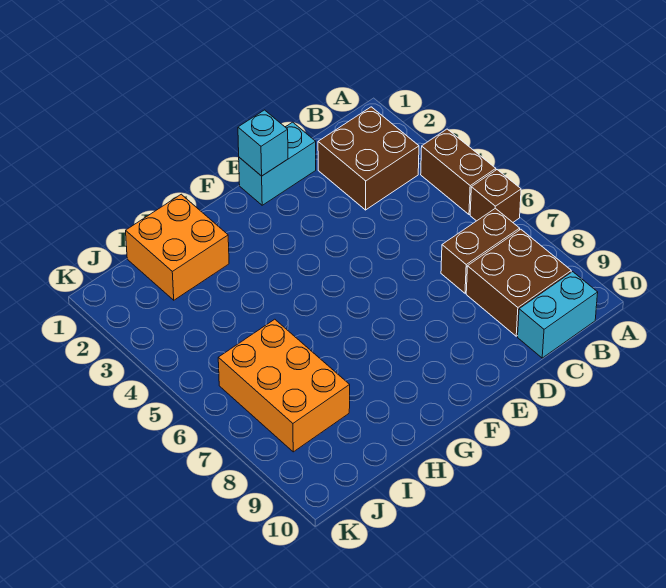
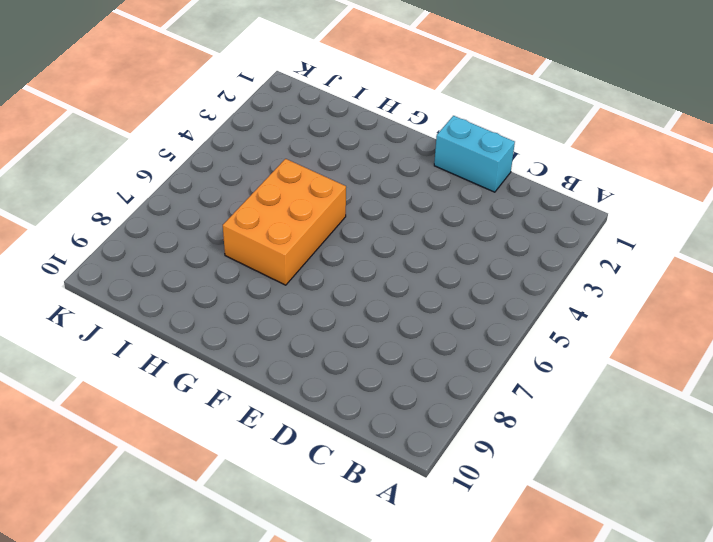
orange 2x3 brick [223,159,346,285] -> orange 2x3 brick moved to [218,319,350,452]
none -> brown 1x2 brick [421,129,496,215]
none -> brown 1x1 brick [470,170,521,222]

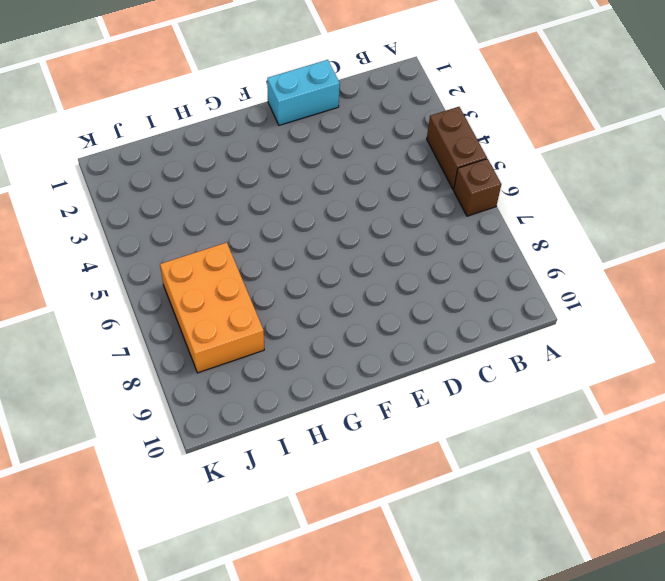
none -> brown 2x2 brick [318,107,419,210]
none -> brown 1x2 brick [441,208,520,293]

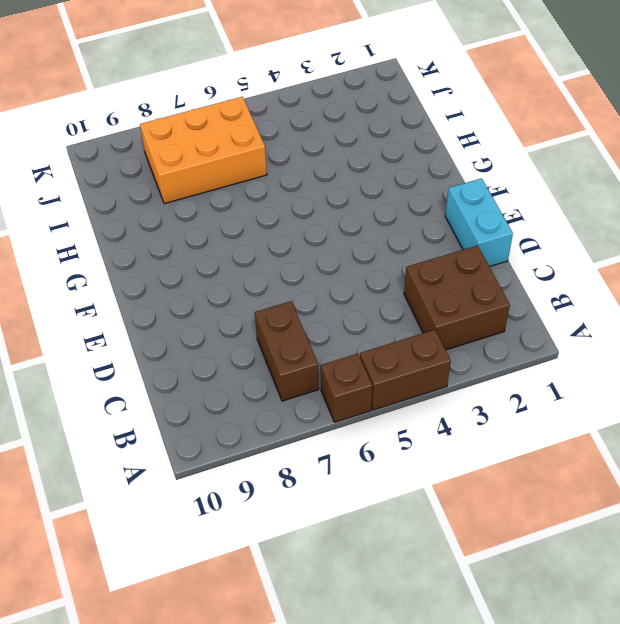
none -> brown 2x2 brick [466,229,571,336]
none -> cyan 1x2 brick [518,272,598,358]

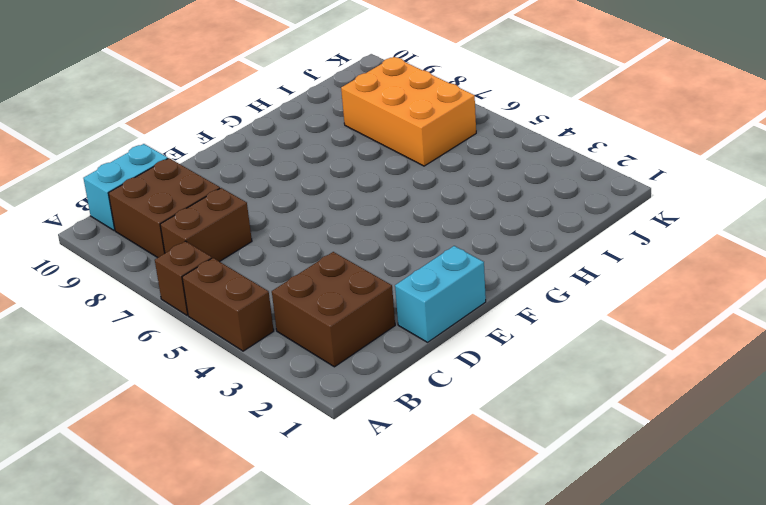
none -> orange 2x2 brick [126,194,229,300]
none -> cyan 1x1 brick [238,110,288,176]

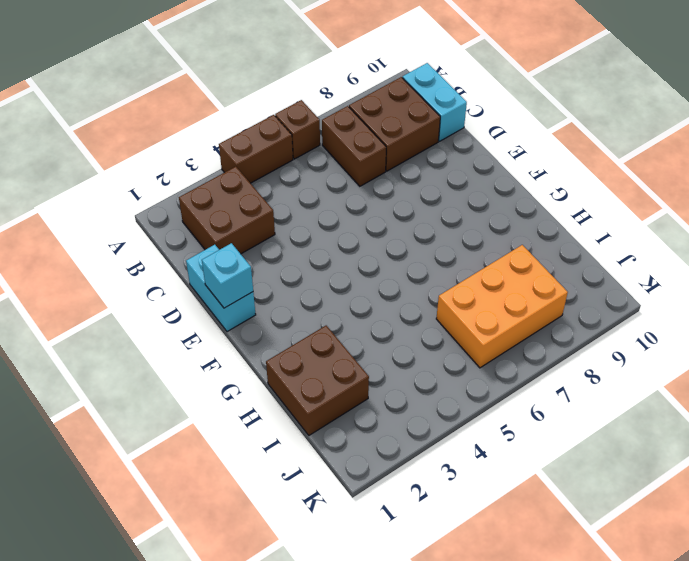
brown 2x2 brick [266,326,369,435] -> orange 2x2 brick [126,194,229,300]

